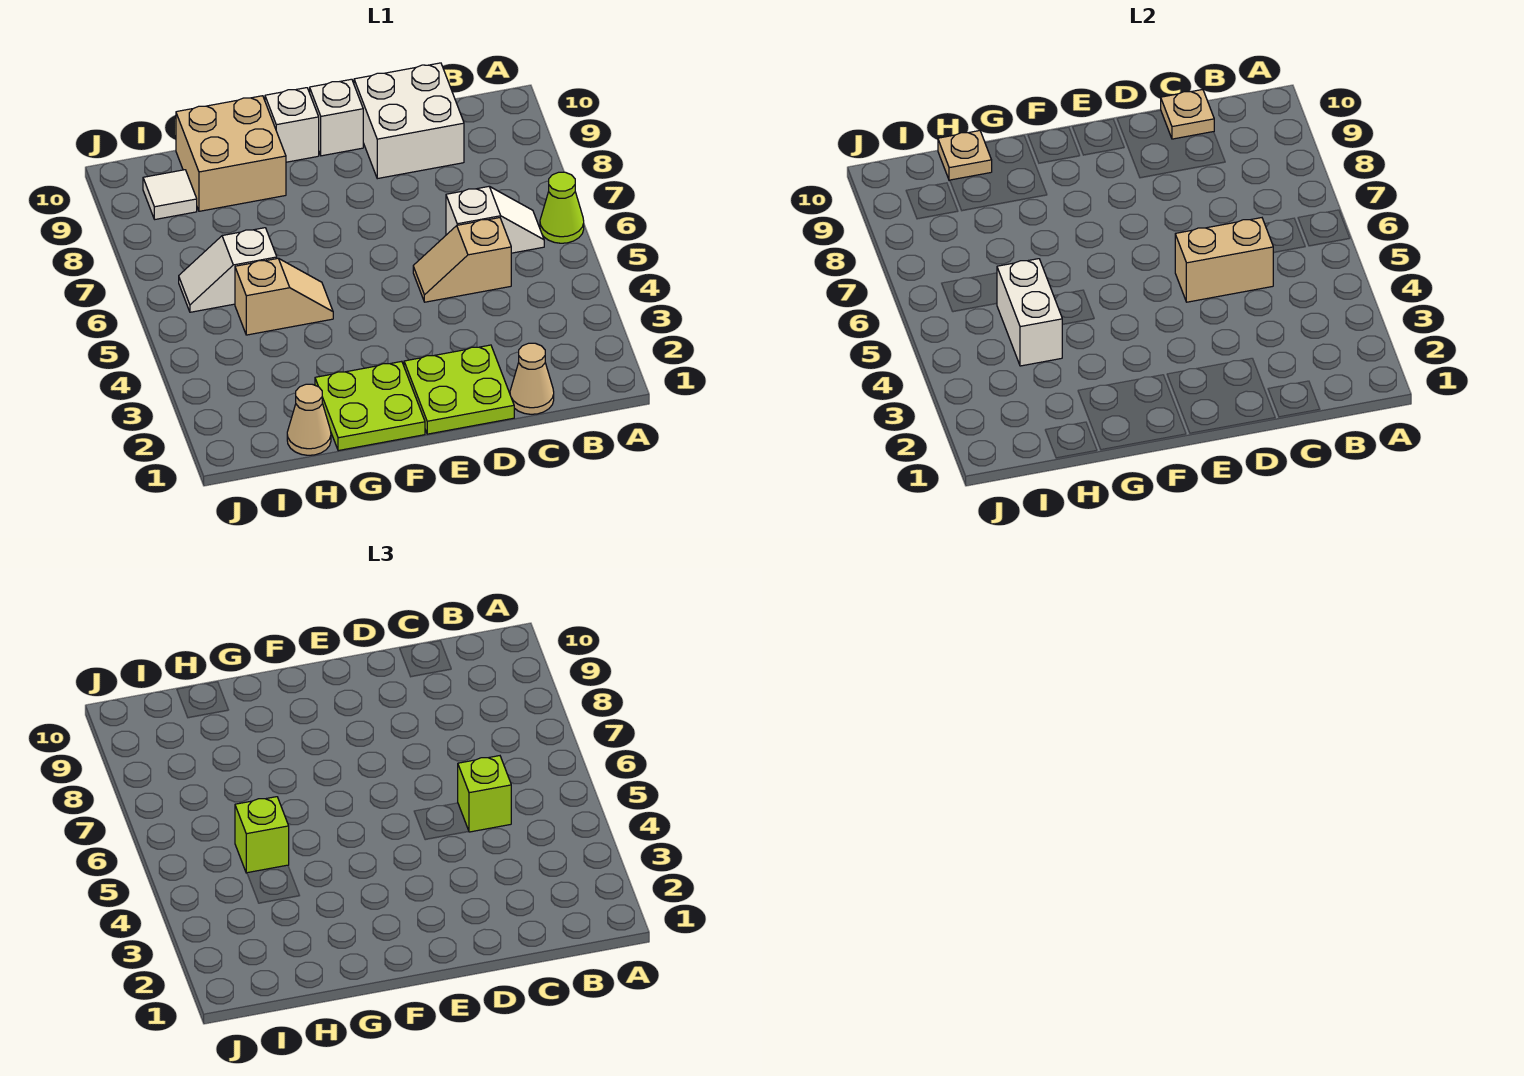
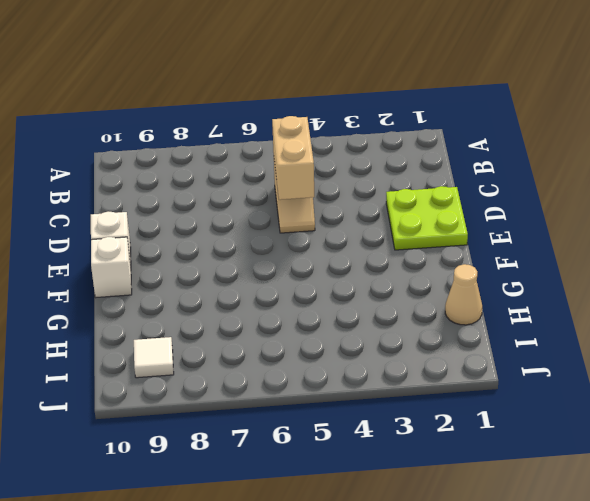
none -> lime 1x1 cone [540,172,584,243]
none -> white 1x2 slope [446,187,544,253]
none -> tan 1x1 cone [510,343,554,414]

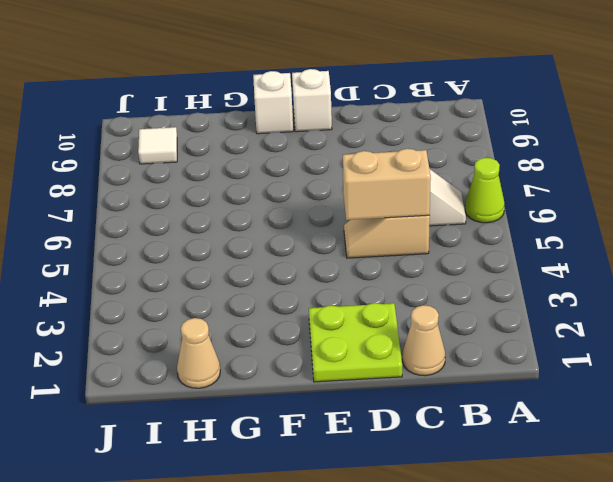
none -> white 2x2 brick [354,63,464,179]
none -> lime 2x2 plate [315,361,425,451]
none -> tan 1x2 slope [235,258,333,335]

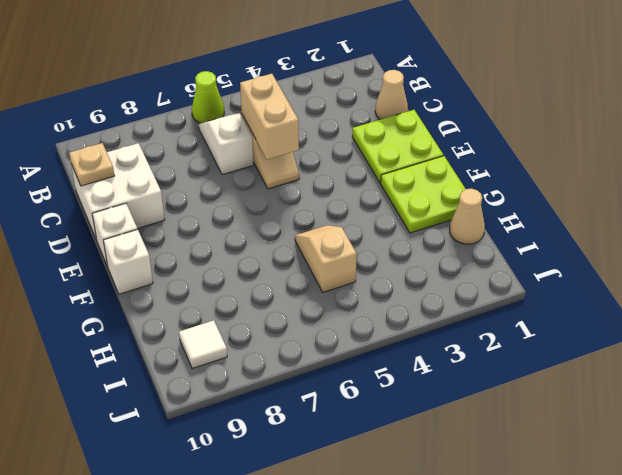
none -> tan 2x2 brick [176,96,286,211]
none -> white 1x2 slope [179,228,277,312]
none -> white 1x2 brick [997,259,1063,366]

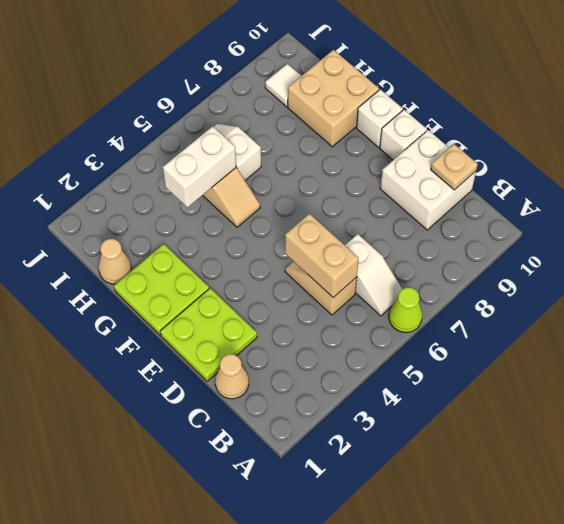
none -> tan 1x1 plate [938,131,992,180]
none -> lime 1x1 brick [458,756,511,832]
none -> lime 1x1 brick [235,797,289,873]

